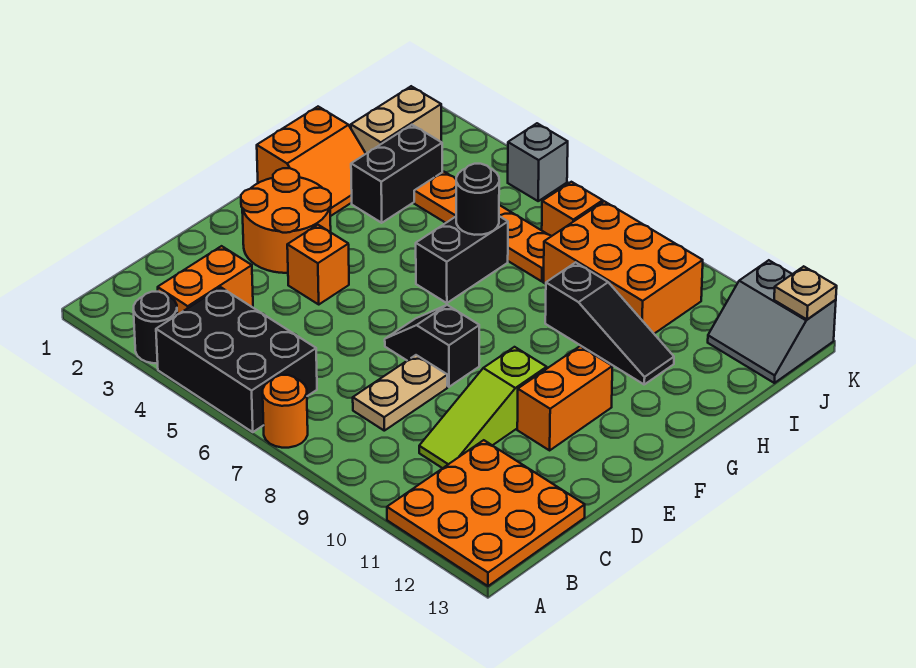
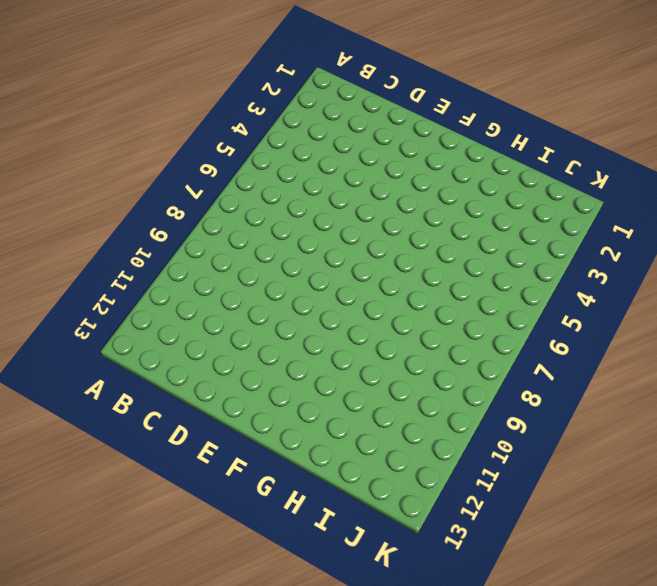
none -> black 1x1 round brick [133,292,177,363]
none -> black 2x3 brick [156,287,317,432]
none -> orange 1x1 round brick [263,375,308,448]

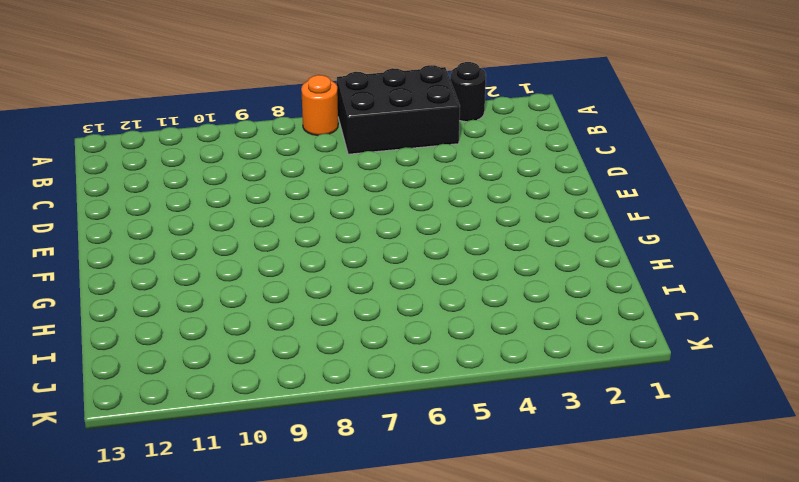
none -> orange 3x3 plate [387,440,585,586]
none -> orange 1x2 brick [158,246,253,314]
none -> tan 1x2 plate [353,355,447,431]

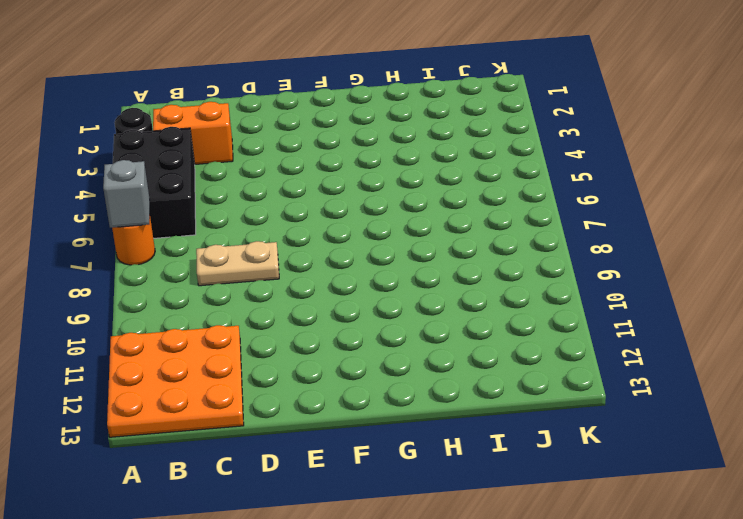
grey 1x1 brick [103,160,150,228] -> grey 1x1 brick moved to [508,123,568,201]
none -> lime 1x3 slope [419,347,547,468]
none -> orange 2x2 round brick [241,168,331,273]
none -> orange 1x1 brick [287,225,349,304]

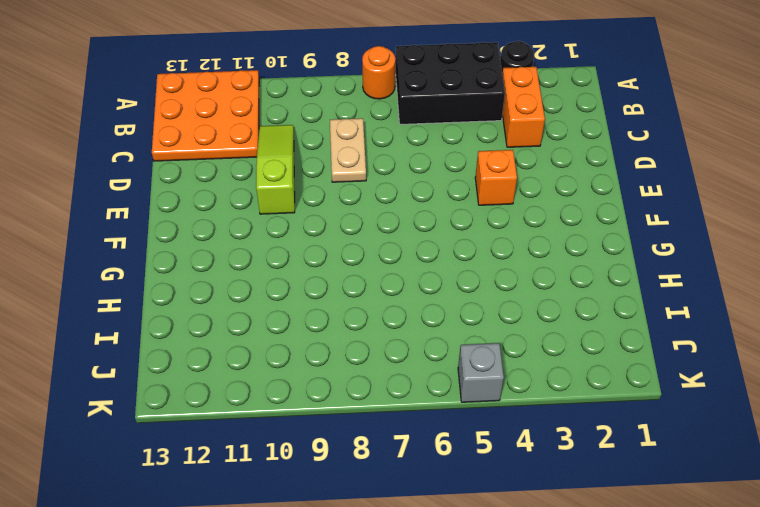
none -> orange 2x2 round brick [241,168,331,273]
none -> black 1x2 slope [385,305,479,387]
none -> orange 1x2 brick [517,346,612,450]

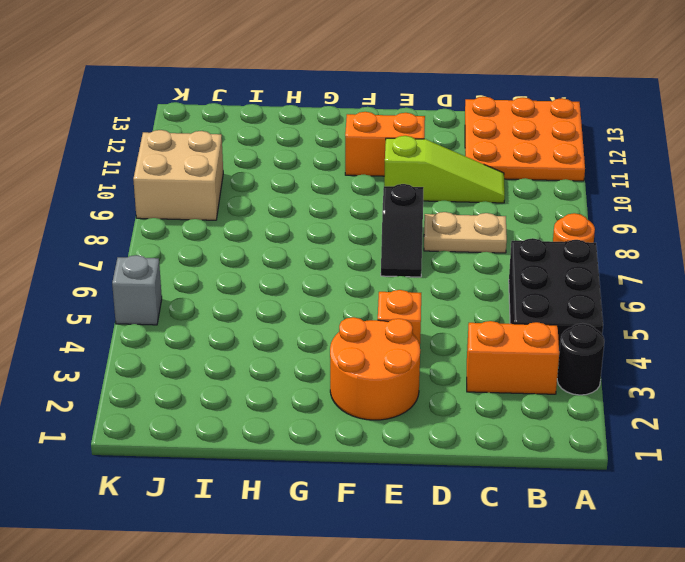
tan 2x2 brick [133,130,223,220] -> orange 2x3 brick [543,201,703,334]
none -> orange 2x2 slope [257,107,366,216]
none -> black 1x2 brick [416,216,508,303]
none -> black 1x2 brick [351,125,442,223]

